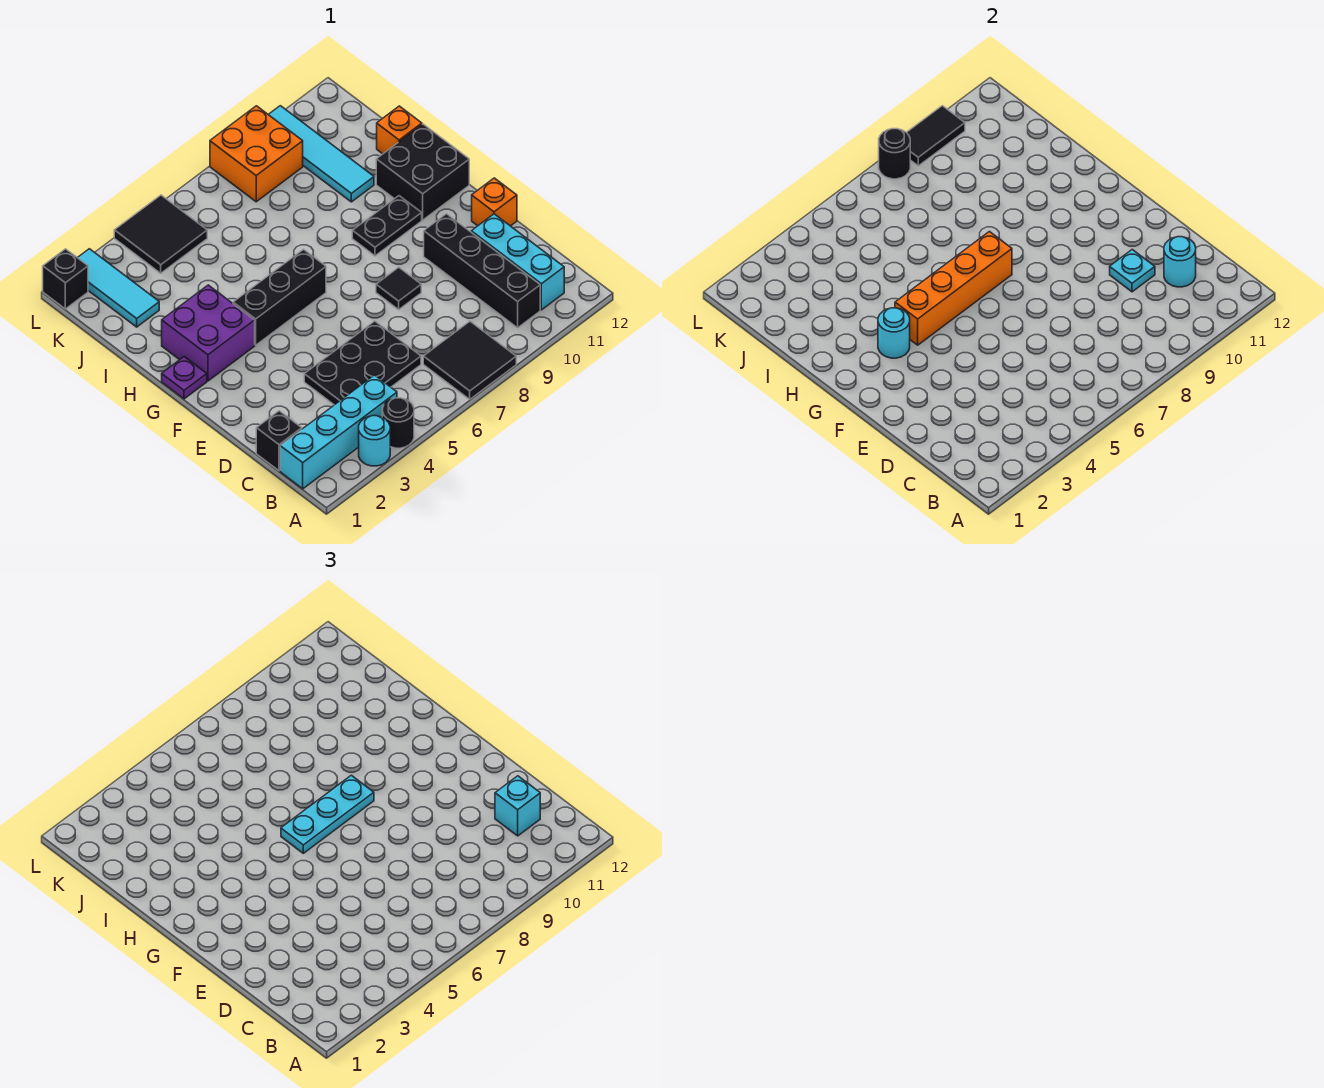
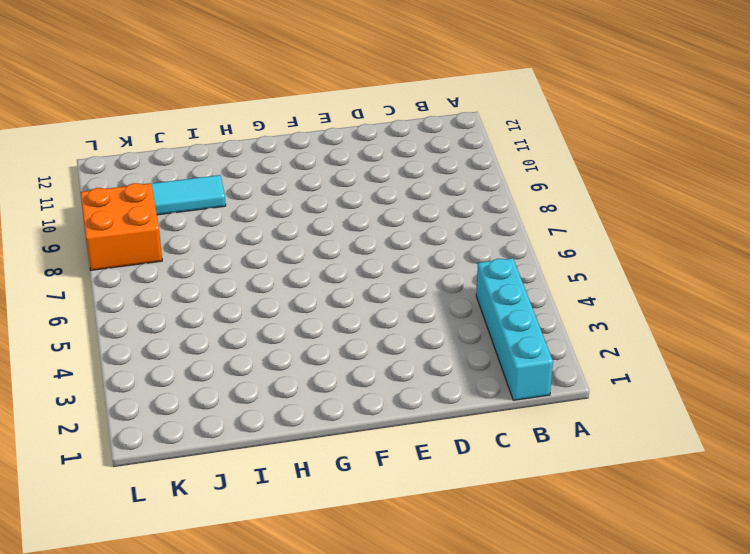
none -> cyan 1x1 round brick [359,416,390,466]
none -> black 1x1 round brick [382,398,414,448]
none -> black 2x2 tile [423,321,516,399]

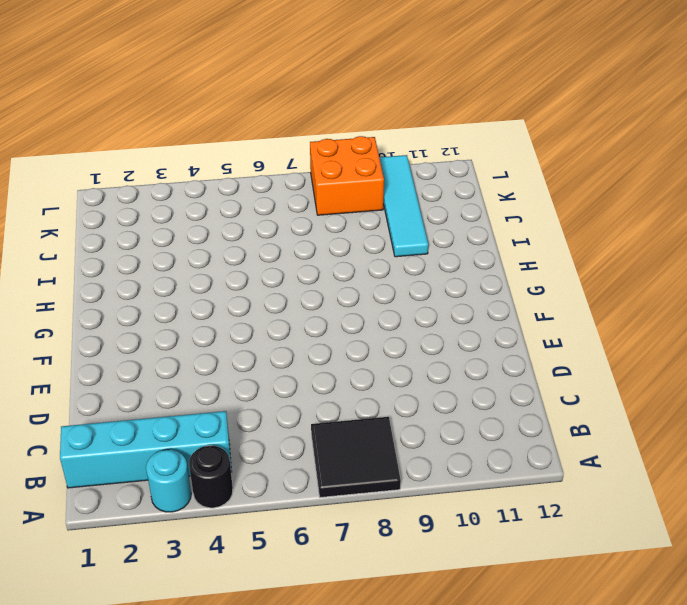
none -> black 1x4 brick [424,214,540,328]
none -> cyan 1x3 brick [471,214,564,310]
none -> black 1x1 brick [256,411,302,471]

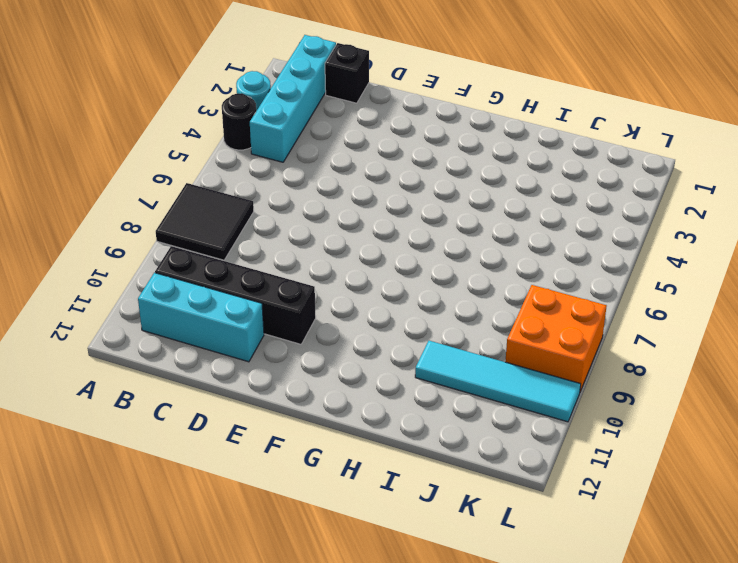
none -> black 2x3 plate [304,321,421,405]
none -> black 1x1 tile [376,267,421,309]
none -> orange 1x1 brick [472,178,517,226]

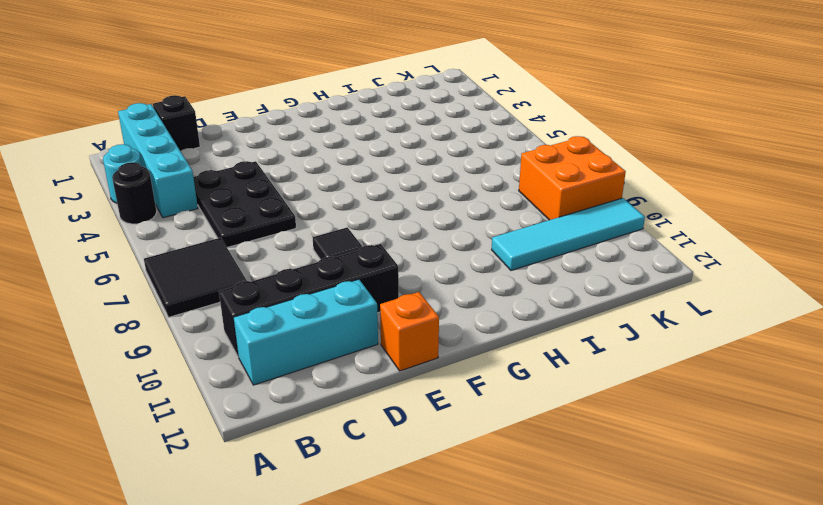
none -> purple 1x1 plate [162,357,207,399]
none -> purple 2x2 brick [162,285,255,381]
none -> black 1x3 brick [233,249,326,345]

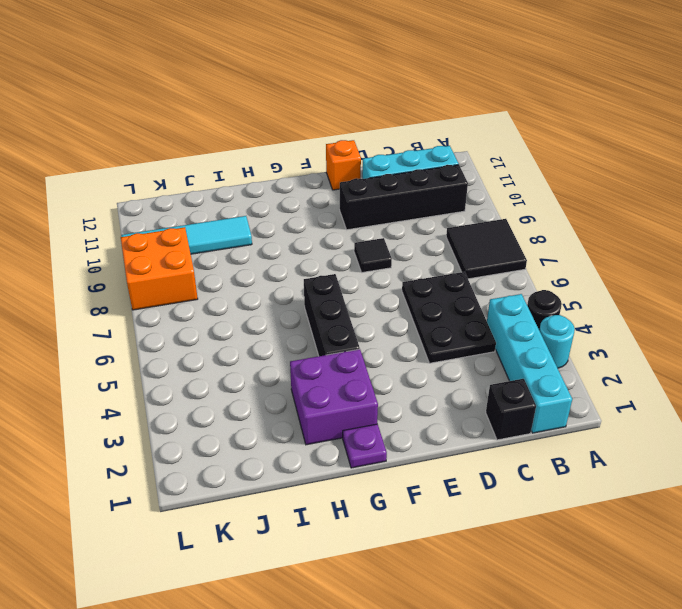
none -> black 1x2 plate [352,196,422,256]
none -> black 2x2 brick [376,124,469,220]
none -> orange 1x1 brick [377,106,422,154]

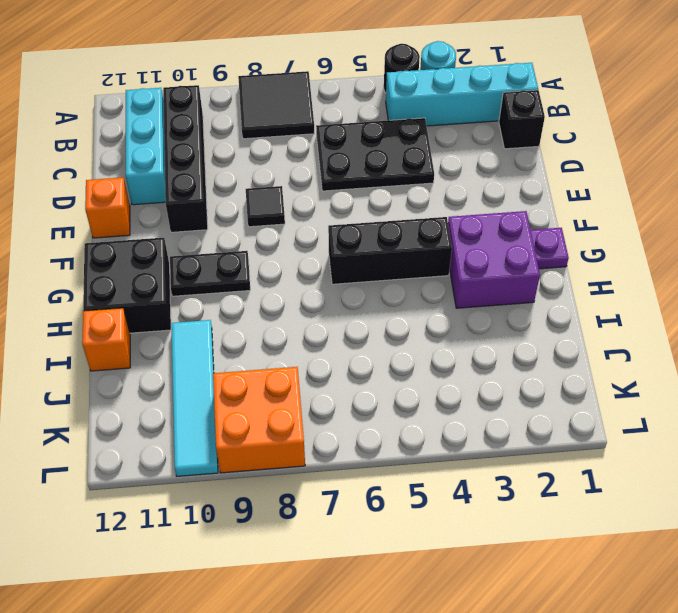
none -> cyan 1x3 tile [78,249,159,327]
none -> black 2x2 tile [114,195,207,273]
none -> black 1x1 brick [43,249,88,309]

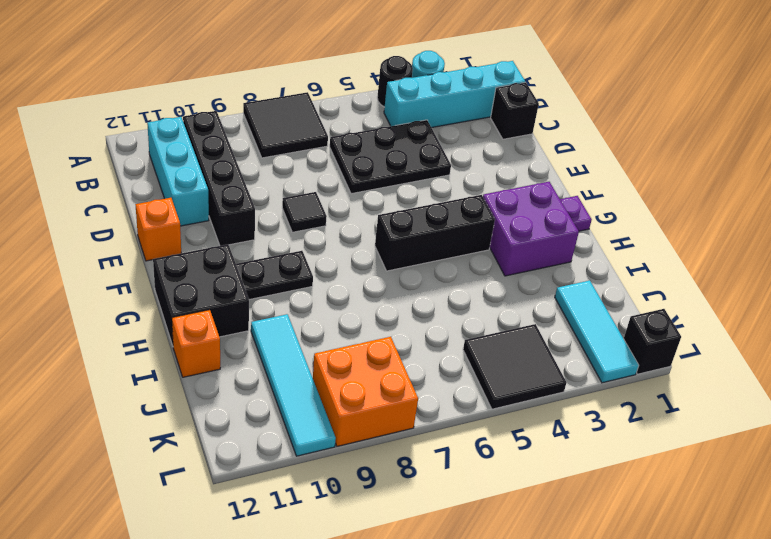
none -> cyan 1x1 round brick [1164,237,1196,287]
none -> cyan 1x1 plate [1110,250,1155,292]
none -> cyan 1x1 round brick [878,308,910,358]

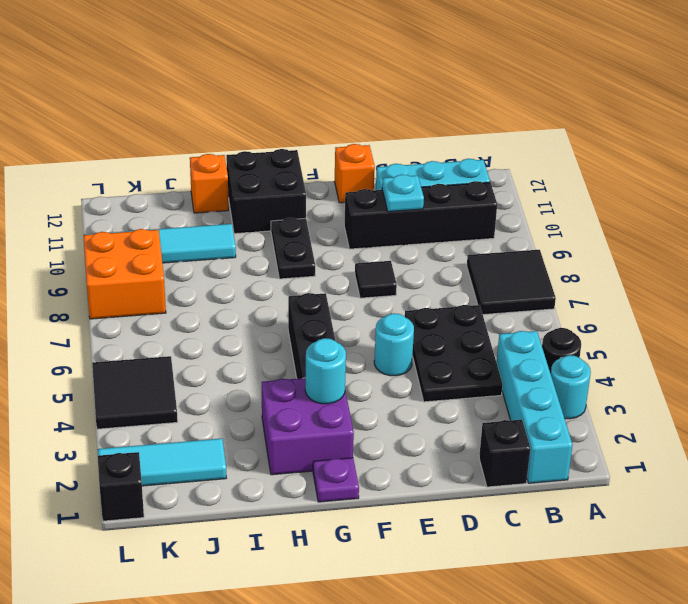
cyan 1x1 round brick [374,313,414,376] -> cyan 1x1 round brick moved to [1164,237,1196,287]
none -> orange 1x4 brick [895,232,1012,345]
none -> black 1x1 round brick [879,129,910,179]
none -> black 1x2 tile [906,106,965,166]

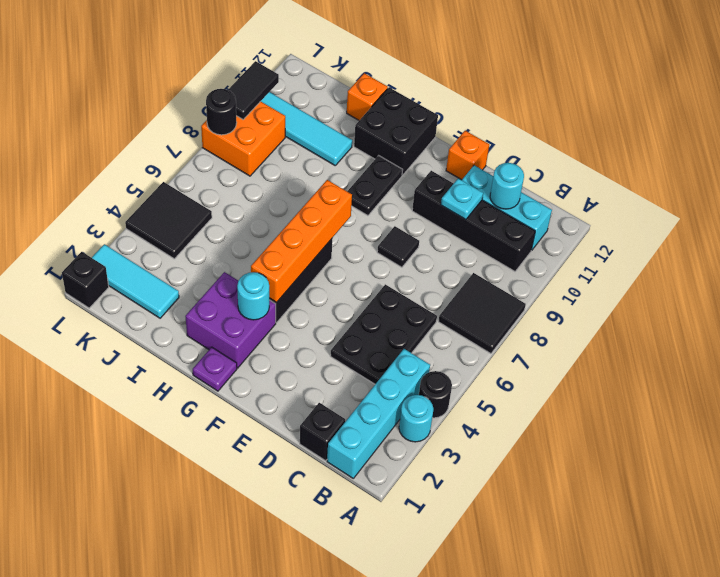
none -> cyan 1x1 brick [495,776,540,836]
none -> cyan 1x3 plate [281,775,374,853]

